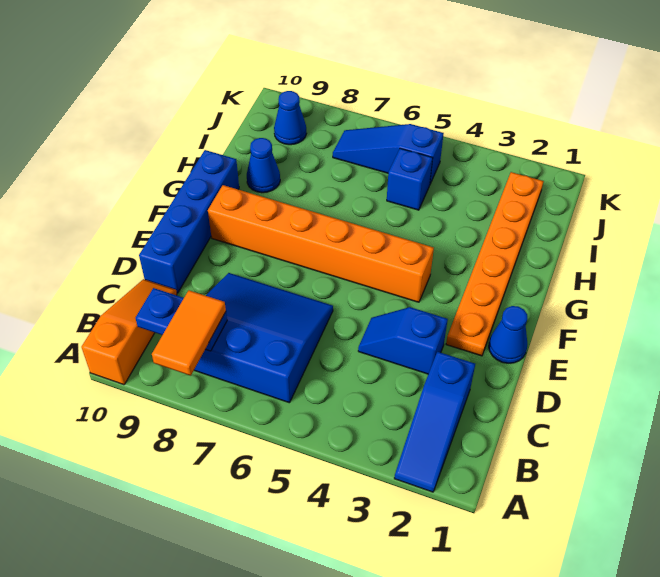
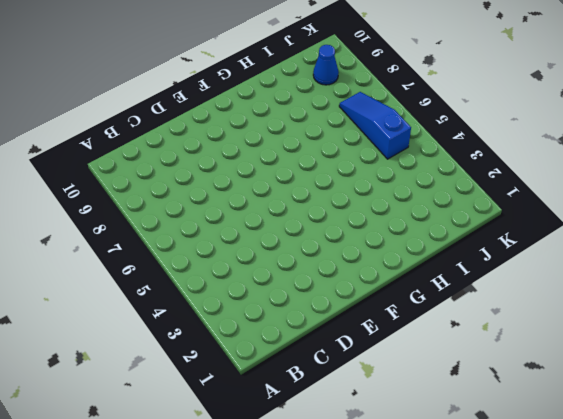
none -> blue 1x3 slope [394,352,475,492]
none -> orange 1x3 slope [82,279,177,385]
none -> blue 3x3 slope [194,273,333,403]

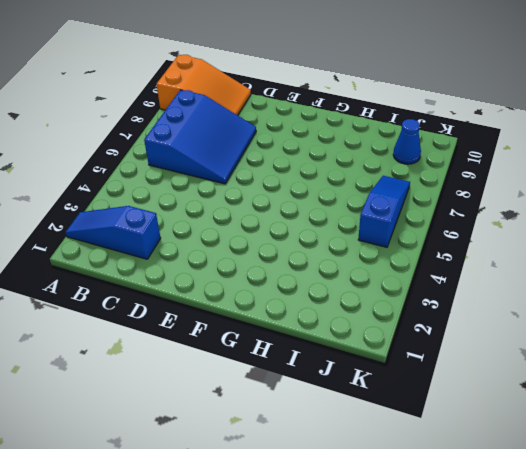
orange 2x3 slope [157,55,251,115] -> orange 1x3 slope [82,279,177,385]
none -> blue 1x2 slope [358,307,448,374]
none -> blue 1x4 brick [139,150,239,293]
none -> blue 1x1 cone [489,306,527,363]

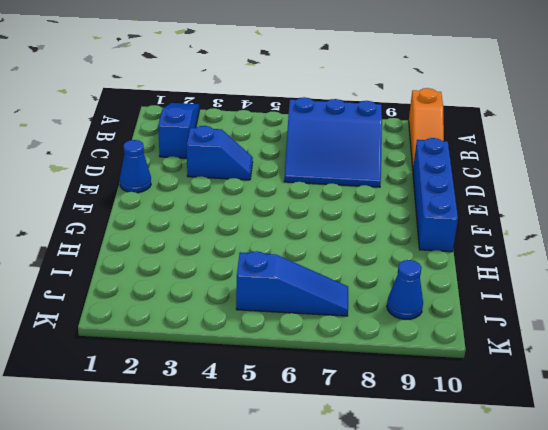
none -> orange 1x6 plate [446,172,544,356]
none -> orange 1x6 brick [208,185,434,302]
none -> blue 1x1 cone [247,138,280,193]

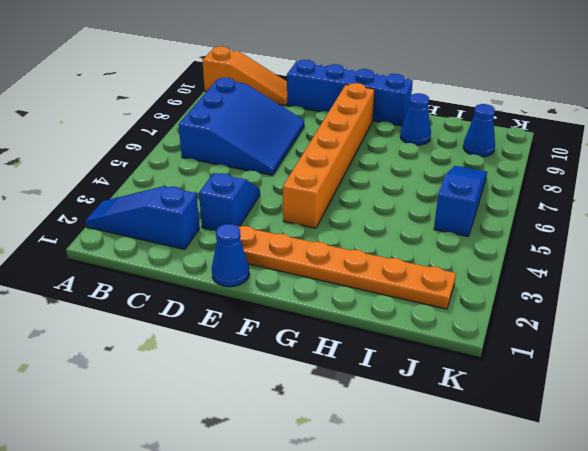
none -> blue 1x1 brick [387,148,433,210]
none -> blue 1x2 plate [136,288,227,351]
none -> orange 1x2 tile [152,290,226,376]

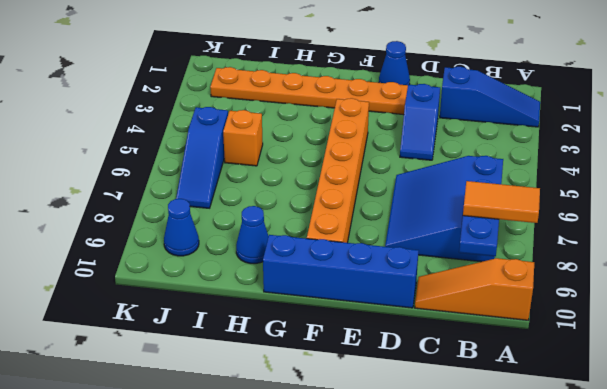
orange 1x1 brick [223,110,263,166] -> blue 1x1 brick [387,148,433,210]

